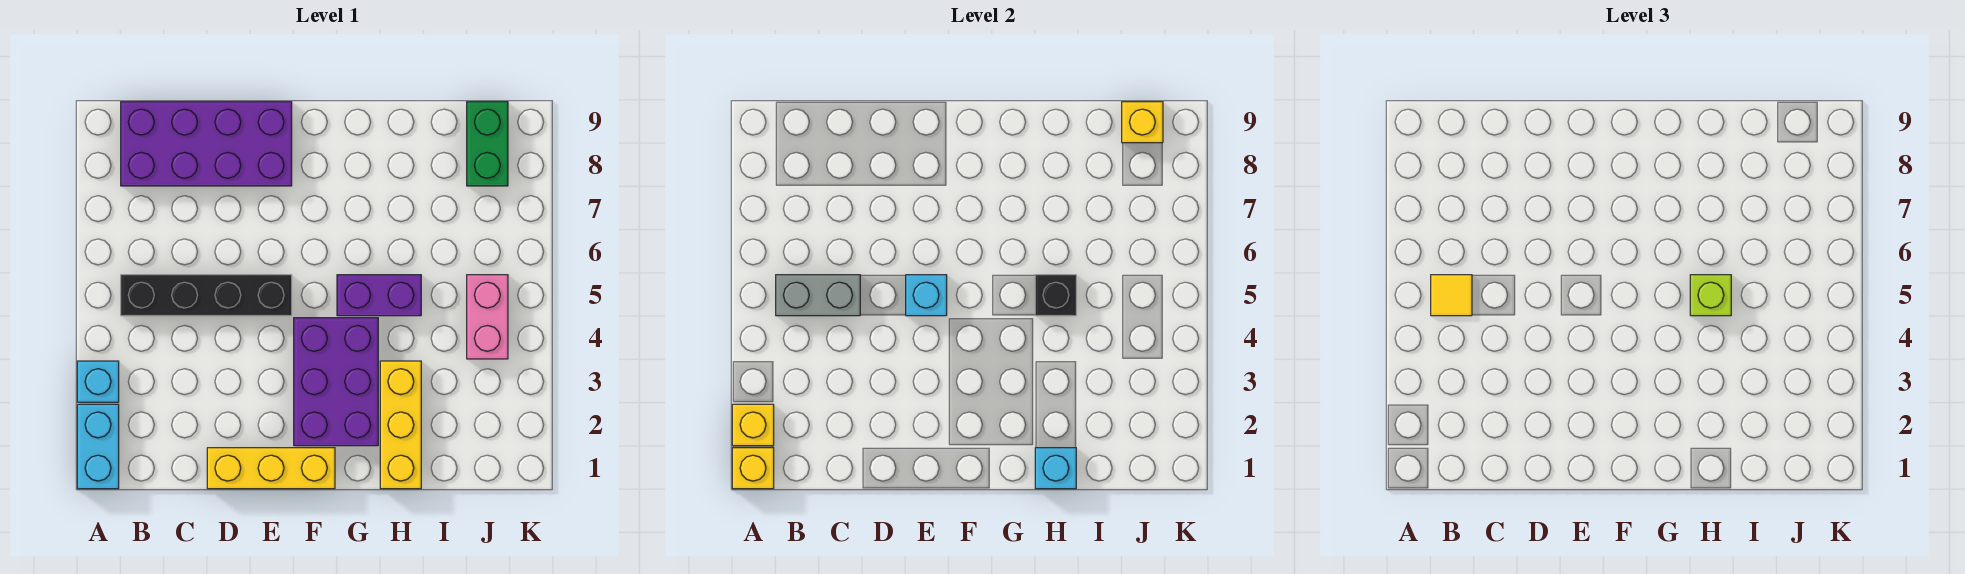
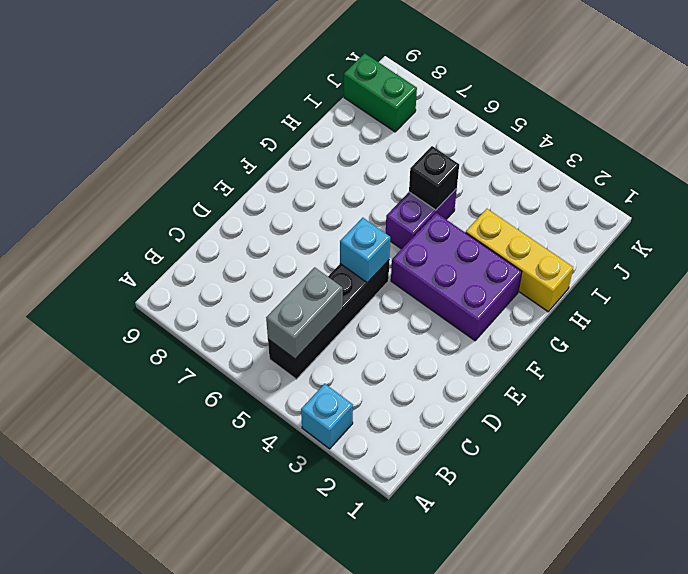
none -> cyan 1x2 brick [77,404,119,489]
none -> purple 2x4 brick [121,102,292,186]
none -> yellow 1x3 brick [207,448,335,489]

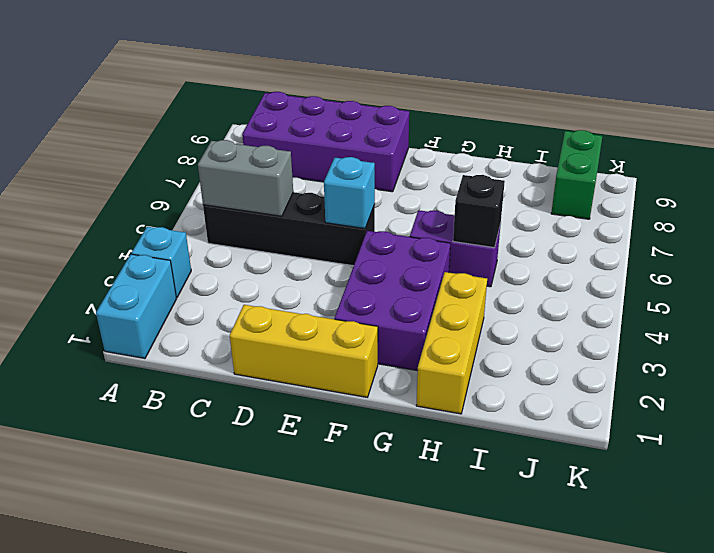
none -> pink 1x2 brick [467,275,508,359]
none -> yellow 1x1 brick [732,448,774,489]
none -> yellow 1x1 brick [732,404,774,446]

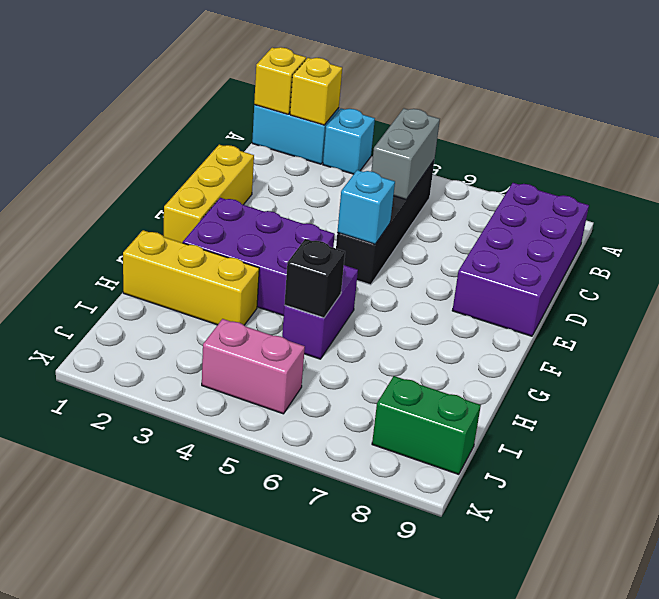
none -> cyan 1x1 brick [1035,448,1076,489]
none -> yellow 1x1 brick [1122,102,1163,143]
none -> yellow 1x1 tile [1431,275,1472,316]

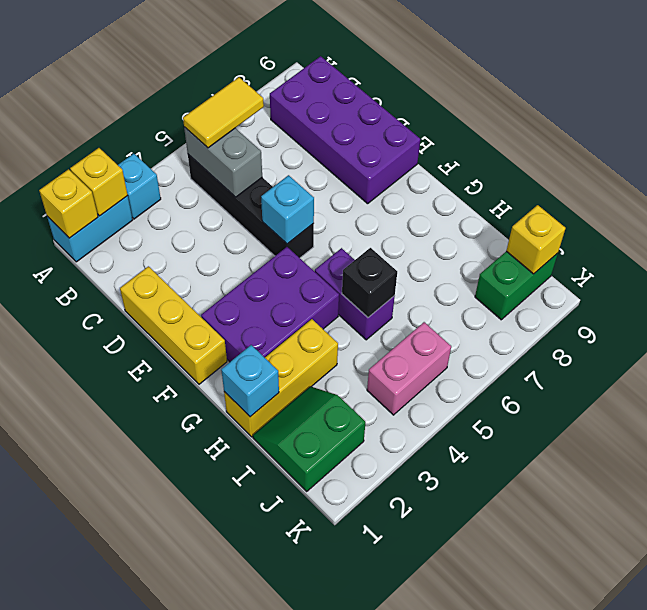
yellow 1x2 tile [183,77,264,148] -> yellow 1x1 tile [1431,275,1472,316]
green 2x2 slope [253,386,366,491] -> none
none -> lime 1x1 brick [1690,275,1731,316]

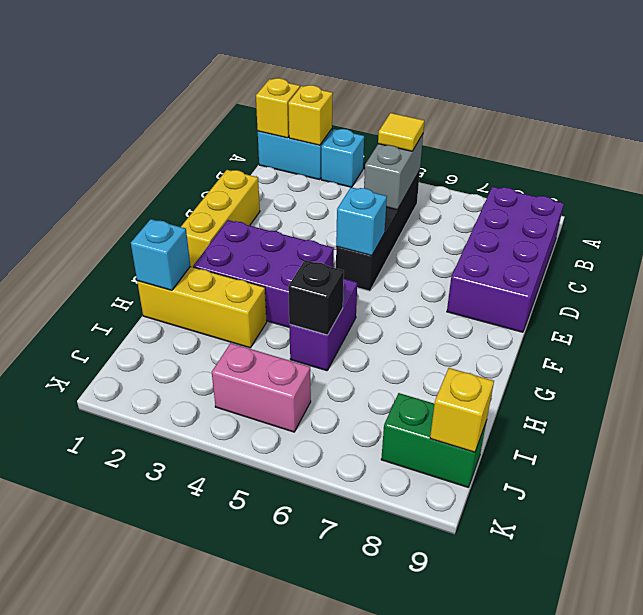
none -> lime 1x1 brick [1690,275,1731,316]

